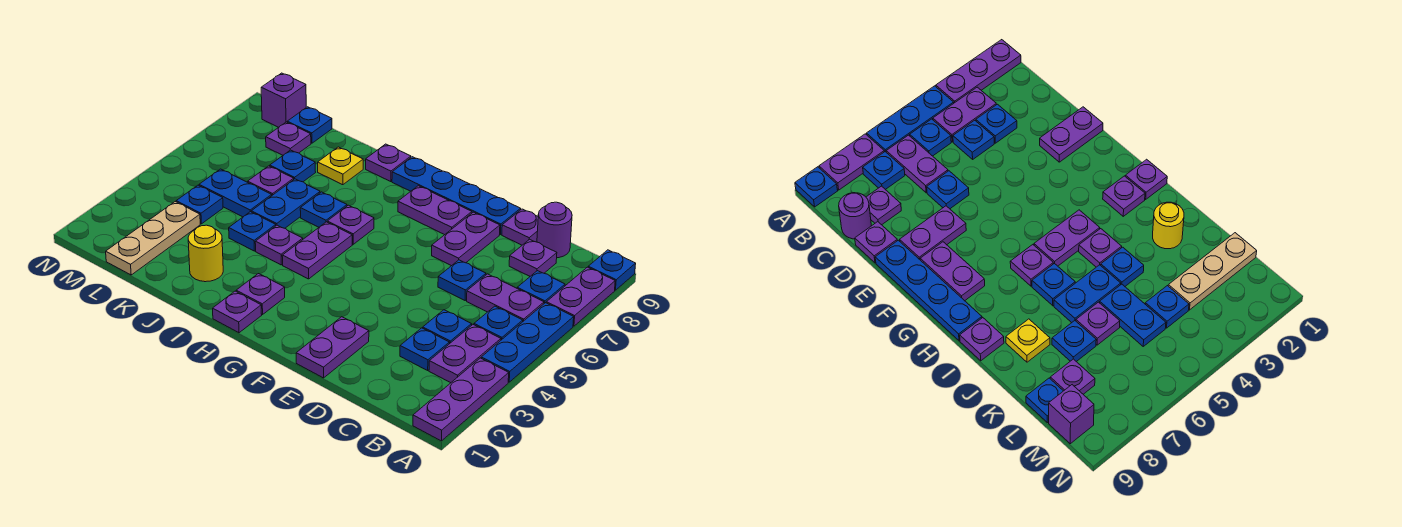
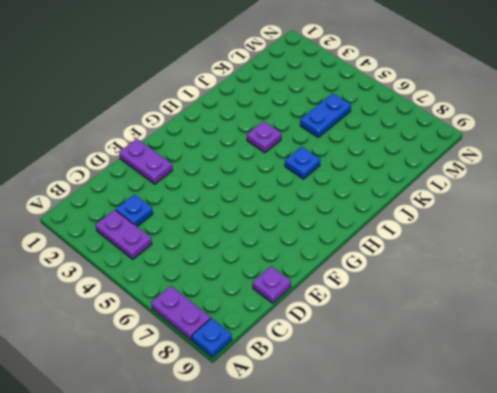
none -> purple 1x3 plate [413,358,509,441]
none -> blue 1x3 plate [481,303,574,382]
none -> blue 1x1 plate [474,306,523,340]
none -> purple 1x2 plate [467,274,544,321]

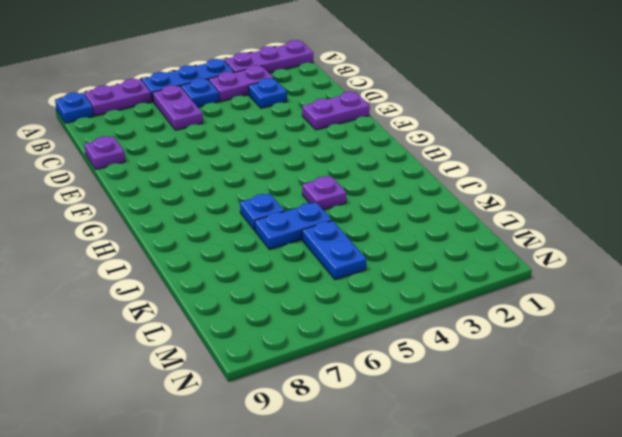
none -> blue 1x1 plate [517,271,565,303]
none -> blue 1x1 plate [423,310,472,344]
none -> purple 1x1 plate [509,239,557,276]
none -> purple 1x1 round brick [537,202,572,258]

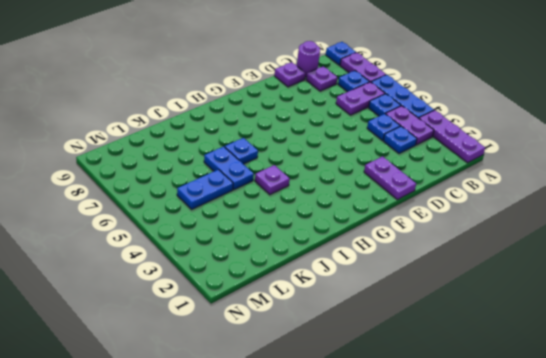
none -> blue 1x1 plate [438,260,486,300]
none -> purple 1x2 plate [432,212,500,266]
none -> blue 1x4 plate [392,157,521,235]
none -> purple 1x2 plate [398,186,472,235]

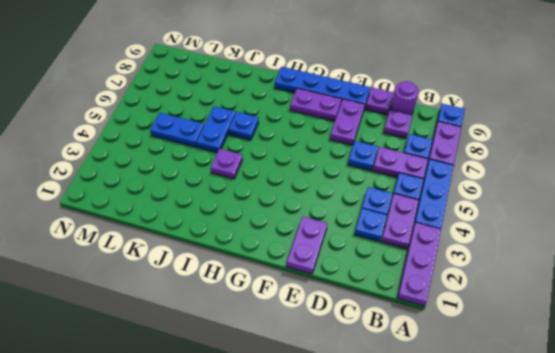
none -> purple 1x1 plate [213,291,262,333]
none -> purple 1x1 plate [236,274,285,314]
none -> purple 1x2 plate [282,222,352,279]
none -> purple 1x1 plate [327,205,374,244]

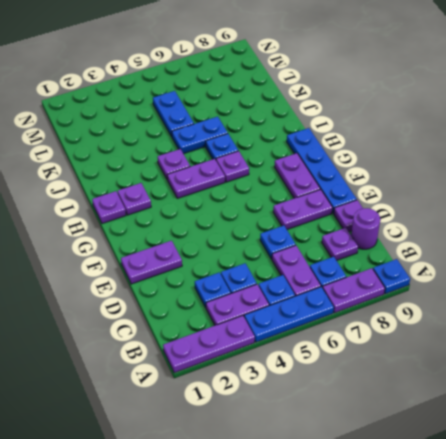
none -> purple 1x1 plate [366,144,411,182]
none -> yellow 1x1 round brick [188,225,223,282]
none -> blue 1x1 plate [229,212,276,251]
none -> yellow 1x1 plate [318,147,363,185]

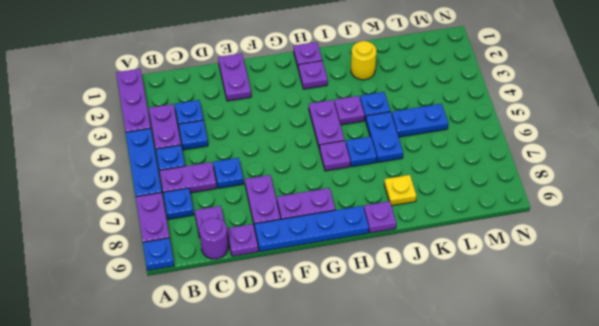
none -> purple 1x1 plate [248,166,294,195]
none -> blue 1x1 plate [270,150,316,182]
none -> tan 1x3 plate [106,202,200,275]
none -> blue 1x1 plate [176,185,223,224]

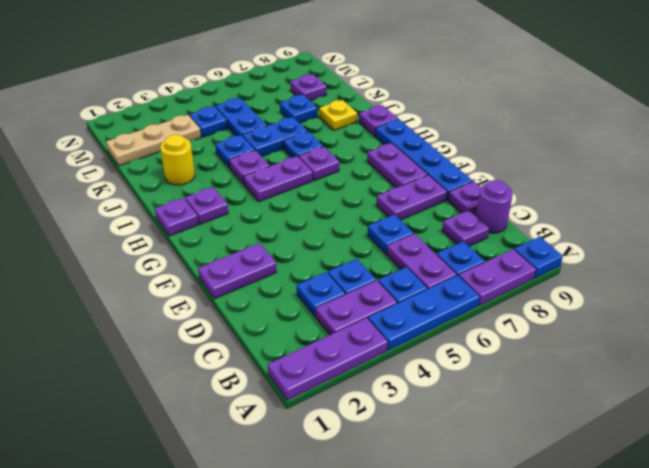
none -> purple 1x1 plate [248,166,294,195]
none -> blue 1x1 plate [287,107,332,143]
none -> purple 1x1 brick [261,73,306,127]

